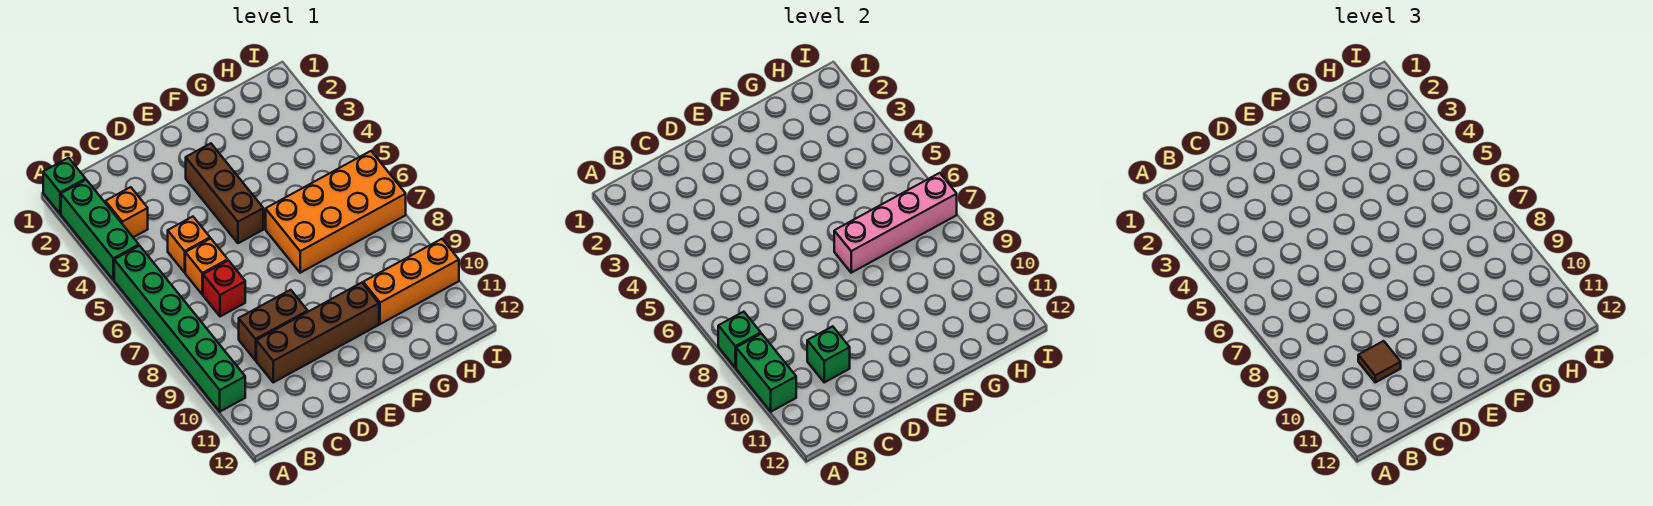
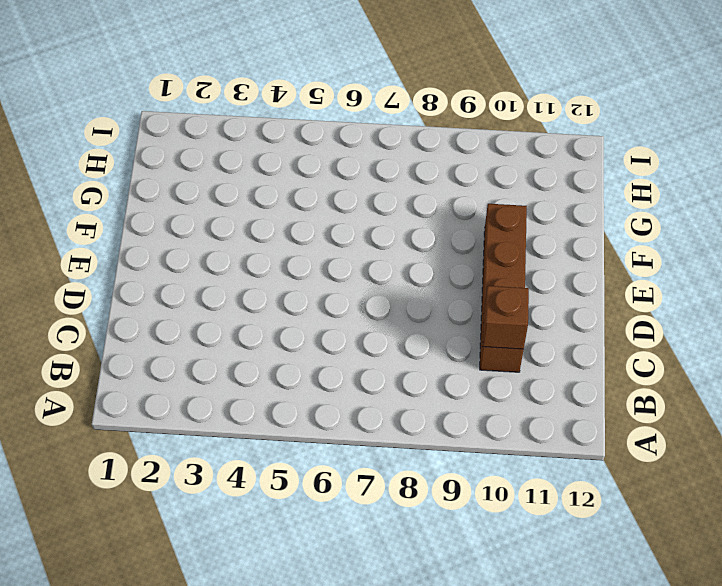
brown 1x1 brick [483,286,529,349] -> green 1x1 brick [807,326,850,382]
none -> green 1x1 brick [43,158,86,214]
none -> green 1x3 brick [61,180,139,280]
none -> green 1x6 brick [114,246,245,412]

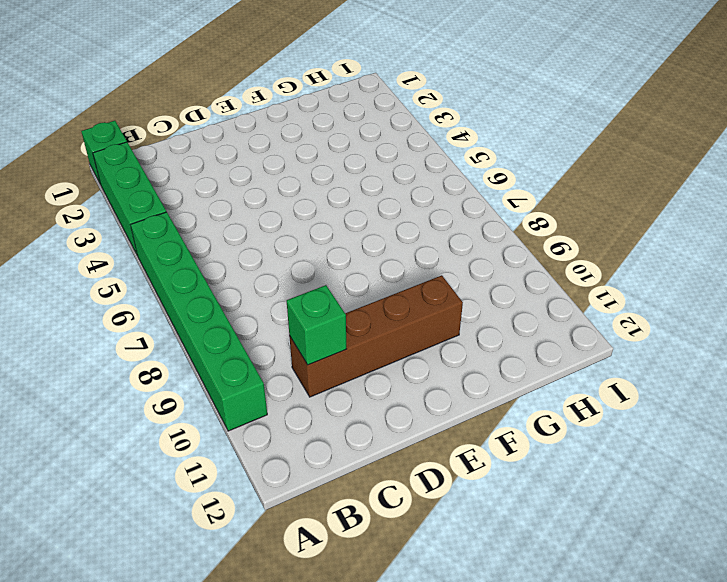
none -> orange 1x1 brick [105,187,148,237]
none -> orange 1x1 brick [168,217,210,272]
none -> orange 1x1 brick [185,238,228,294]

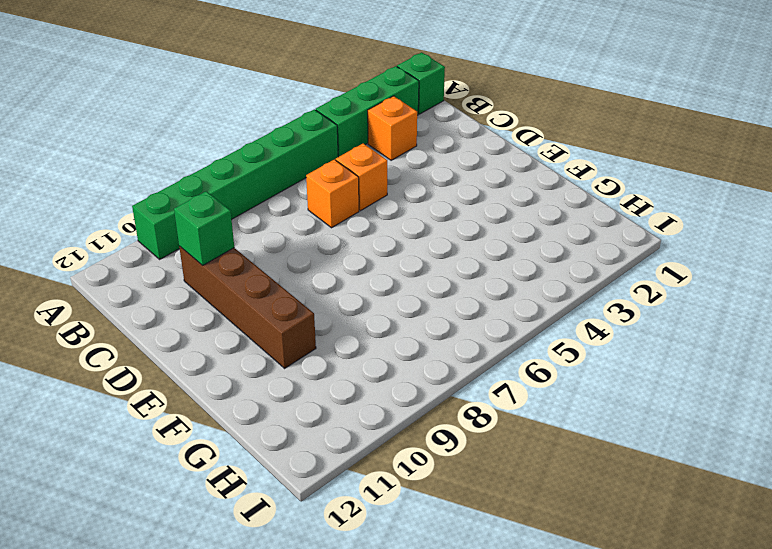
none -> red 1x1 brick [203,260,245,317]
none -> brown 1x2 brick [239,290,308,360]
none -> brown 1x3 brick [186,143,263,243]

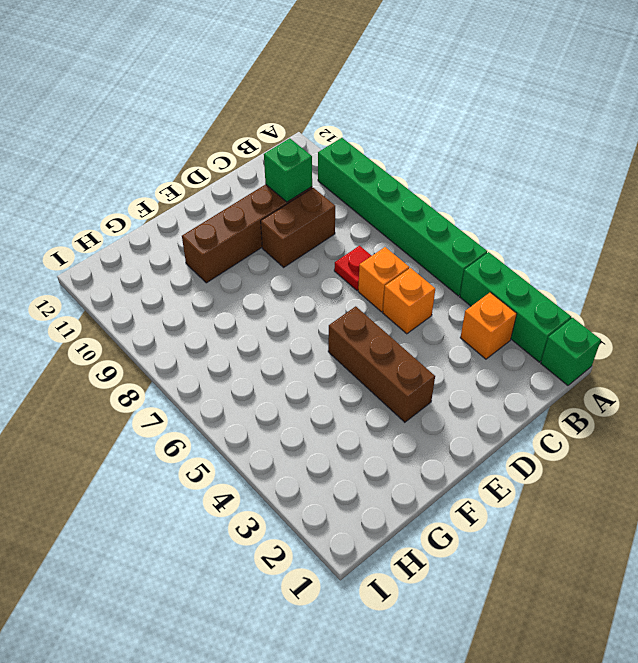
red 1x1 plate [334,246,372,291] -> red 1x1 brick [203,260,245,317]
none -> orange 2x4 brick [266,151,406,273]
none -> orange 1x3 brick [363,239,459,324]
none -> green 1x1 brick [718,312,761,368]

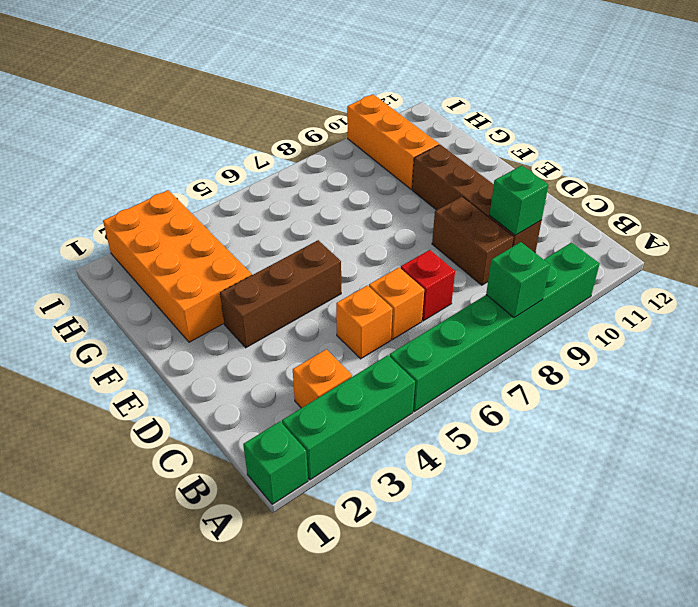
orange 2x4 brick [103,190,252,342] -> orange 2x4 brick moved to [266,151,406,273]
none -> green 1x2 brick [736,334,796,412]
none -> pink 1x4 brick [834,173,957,273]
none -> brown 1x1 tile [1358,341,1401,382]

